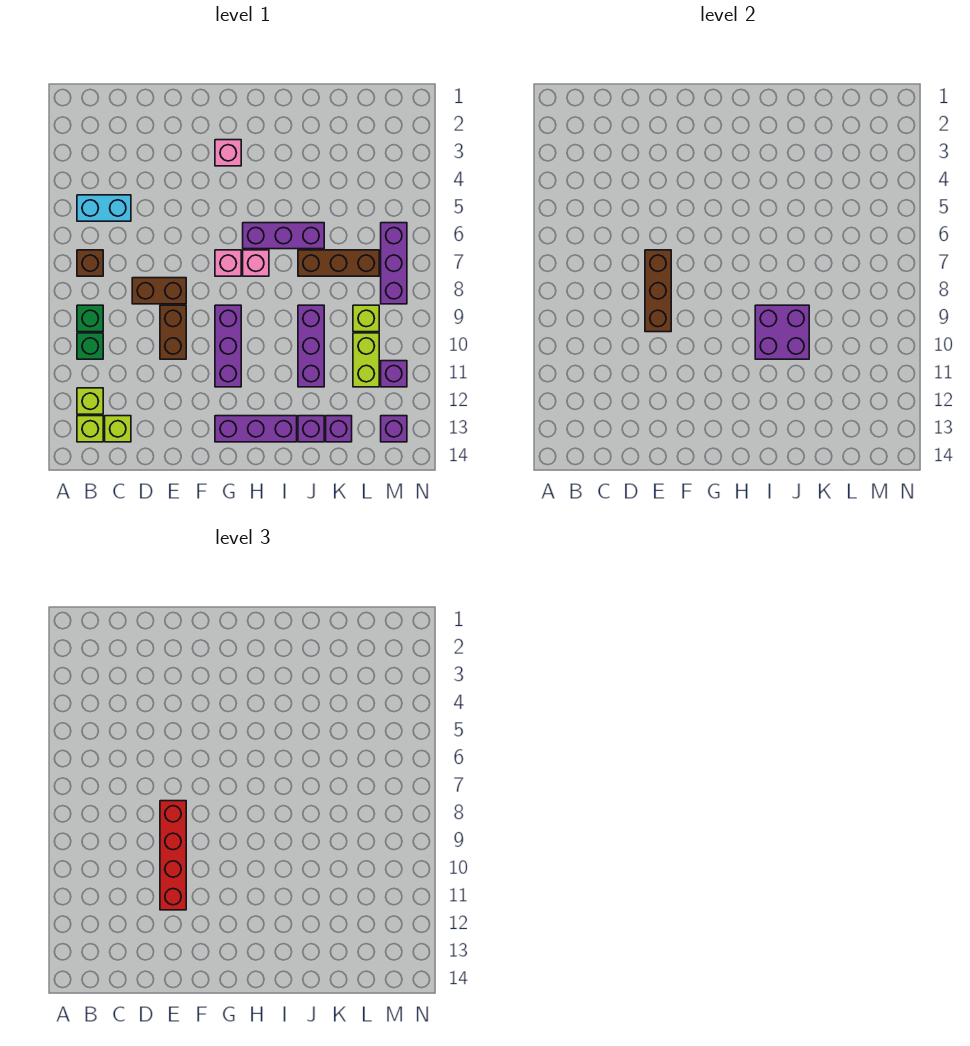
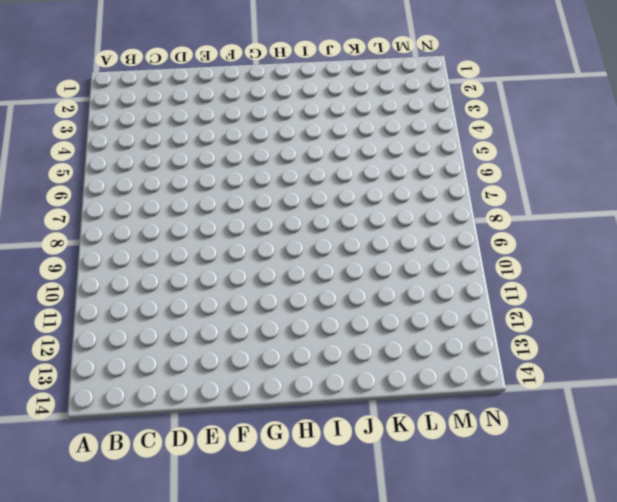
none -> cyan 1x2 brick [77,195,131,221]
none -> brown 1x1 brick [77,250,103,276]
none -> green 1x1 brick [77,305,103,332]

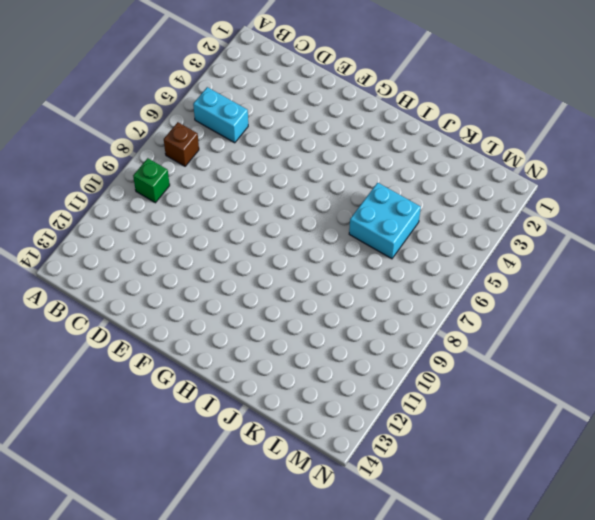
cyan 2x2 brick [349,183,421,259] -> purple 1x3 brick [243,223,324,249]
none -> green 1x1 brick [77,333,103,359]
none -> lime 1x1 brick [77,388,103,414]
none -> lime 1x1 brick [77,416,103,442]

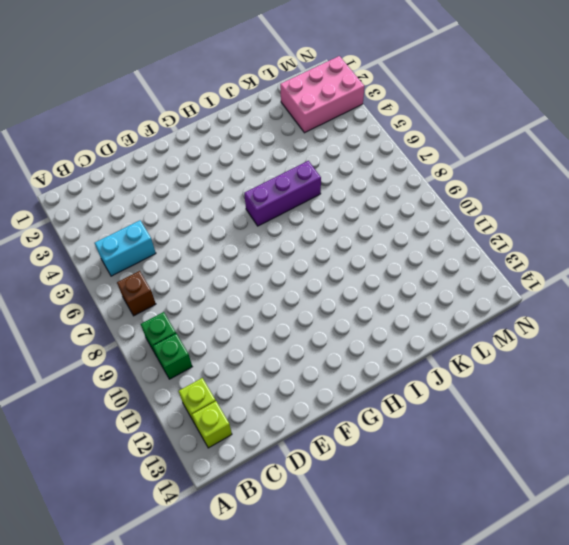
pink 2x3 brick [280,56,364,133] -> none
none -> lime 1x1 brick [105,416,131,442]
none -> brown 1x2 brick [132,278,186,304]
none -> brown 1x2 brick [160,305,186,359]

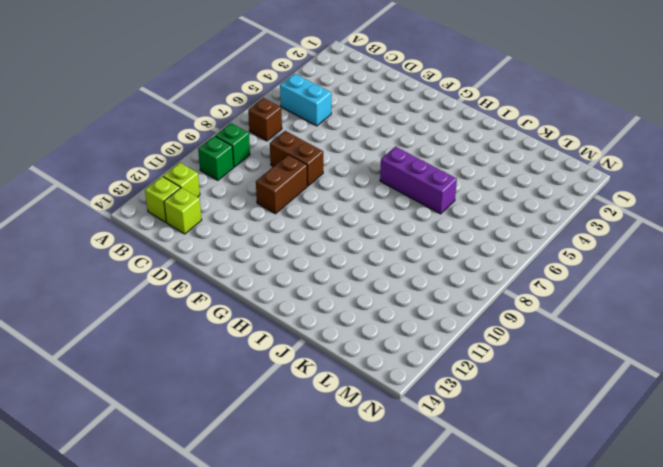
none -> pink 1x1 brick [215,140,241,166]
none -> pink 1x1 brick [215,250,241,276]
none -> purple 1x3 brick [215,305,241,387]

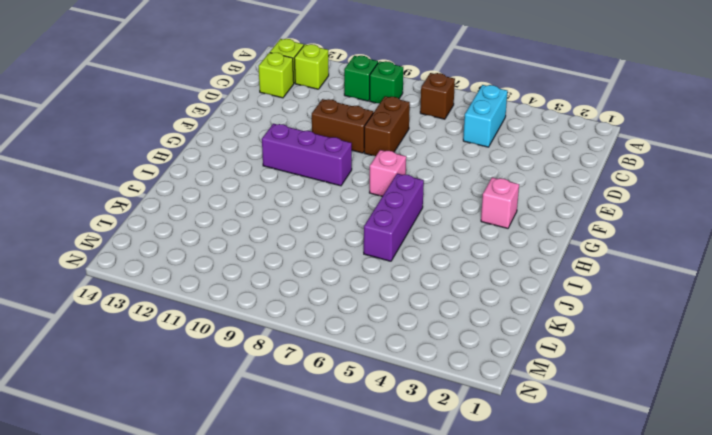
none -> purple 1x3 brick [215,416,297,442]
none -> pink 1x1 brick [243,250,269,276]
none -> brown 1x3 brick [298,250,379,276]

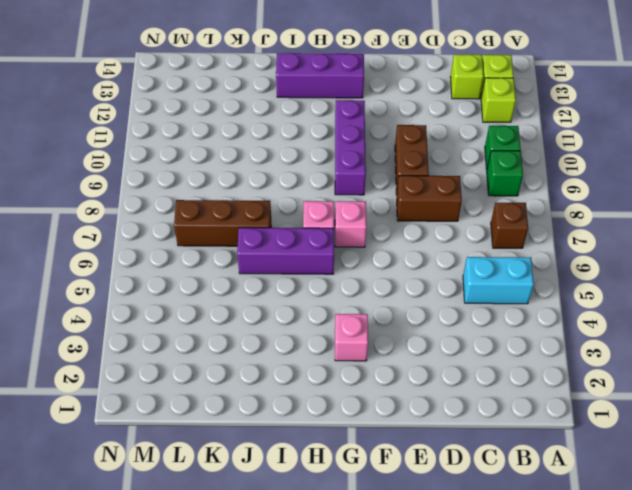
none -> purple 1x3 brick [298,305,324,387]
none -> purple 1x1 brick [298,416,324,442]
none -> purple 1x1 brick [326,416,352,442]

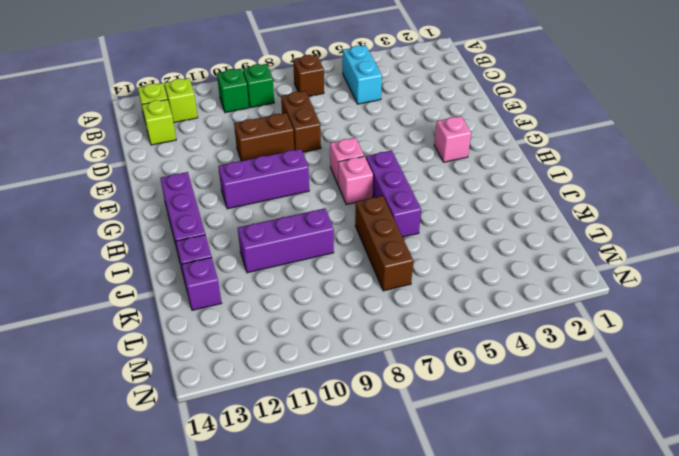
none -> lime 1x1 brick [353,305,379,332]
none -> lime 1x2 brick [353,333,379,387]
none -> purple 1x3 brick [381,223,407,304]

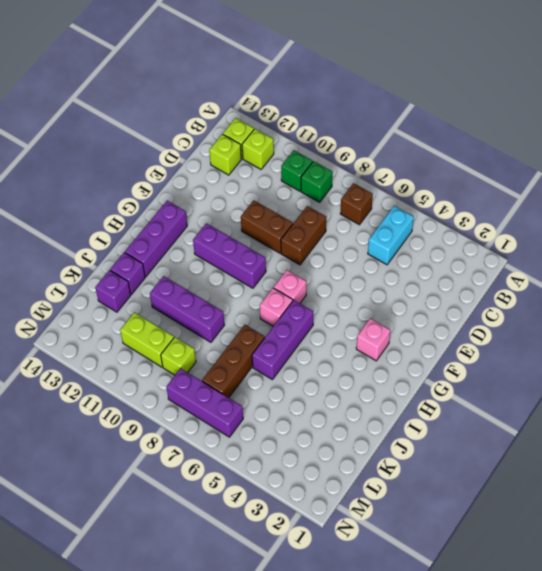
none -> purple 1x1 brick [381,361,407,387]
none -> purple 1x1 brick [381,416,407,442]
none -> brown 1x3 brick [645,250,671,332]

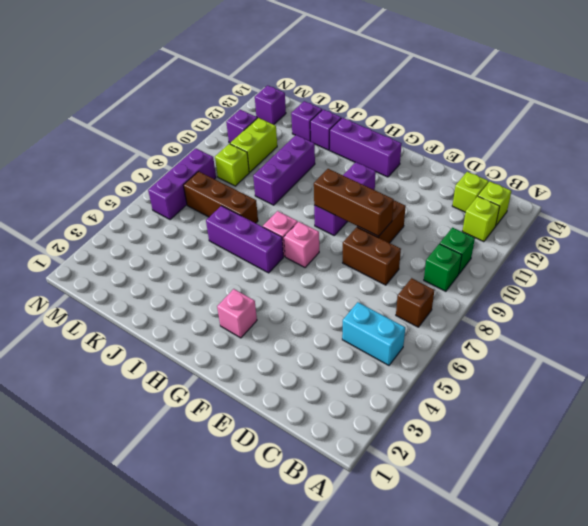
brown 1x3 brick [314,169,394,236] -> brown 1x3 brick turned to [645,250,671,332]
none -> purple 2x2 brick [755,305,809,359]
none -> red 1x4 brick [160,801,186,910]

